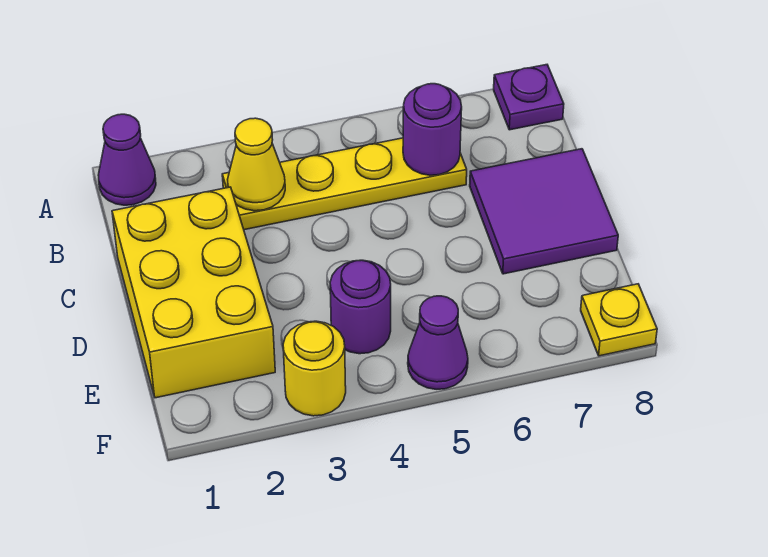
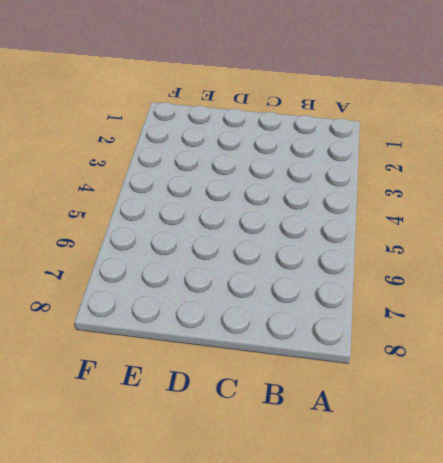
none -> purple 1x1 cone [98,114,156,205]
none -> purple 1x1 plate [494,65,564,130]

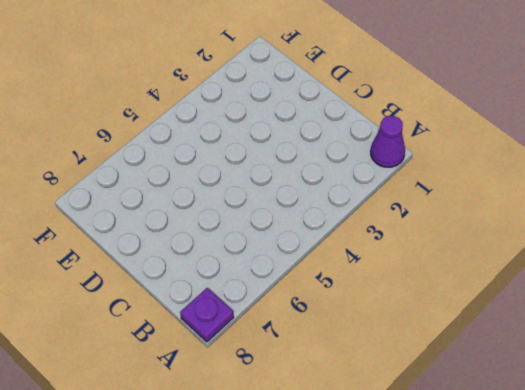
none -> yellow 1x4 plate [222,138,467,230]
none -> yellow 2x3 brick [112,187,275,398]

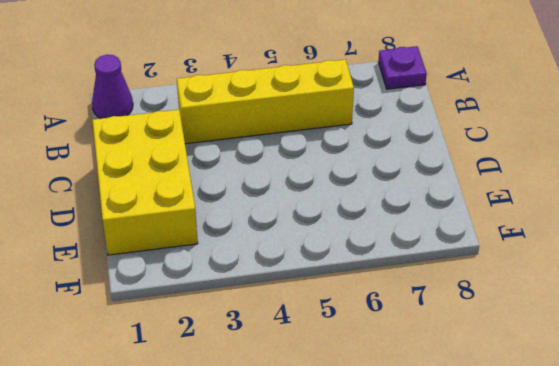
yellow 1x4 brick [177,59,354,144] -> yellow 1x4 plate [222,138,467,230]
none -> purple 2x2 tile [470,149,618,274]
none -> purple 1x1 round brick [330,260,391,354]

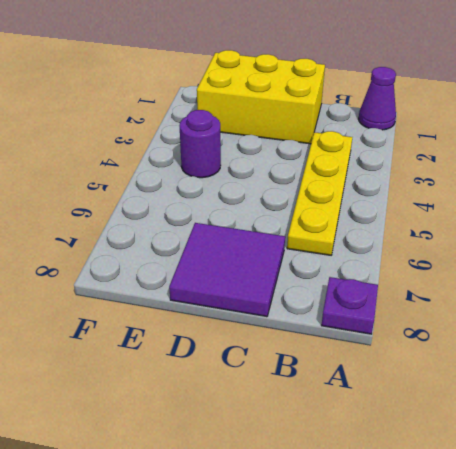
none -> yellow 1x1 round brick [283,321,346,416]
none -> purple 1x1 cone [408,296,468,389]

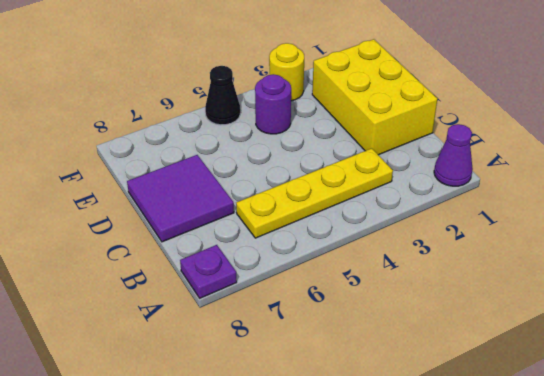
black 1x1 cone [205,66,240,125] -> purple 1x1 cone [408,296,468,389]
none -> yellow 1x1 plate [581,284,657,356]
none -> yellow 1x1 cone [228,118,285,211]

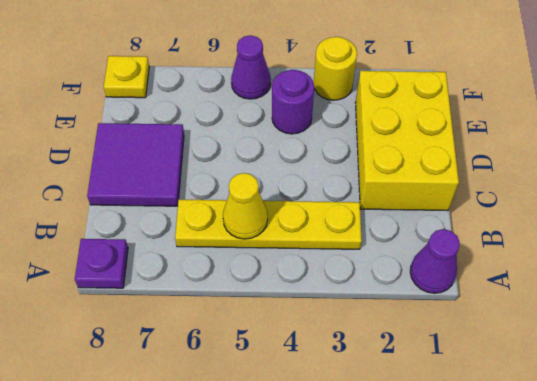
yellow 1x1 cone [223,173,268,239] -> yellow 1x1 cone moved to [228,118,285,211]
none -> purple 1x1 round brick [403,84,462,175]

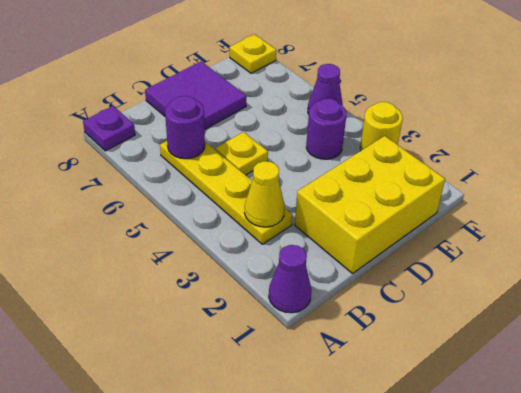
yellow 1x1 plate [215,132,268,175] -> none

